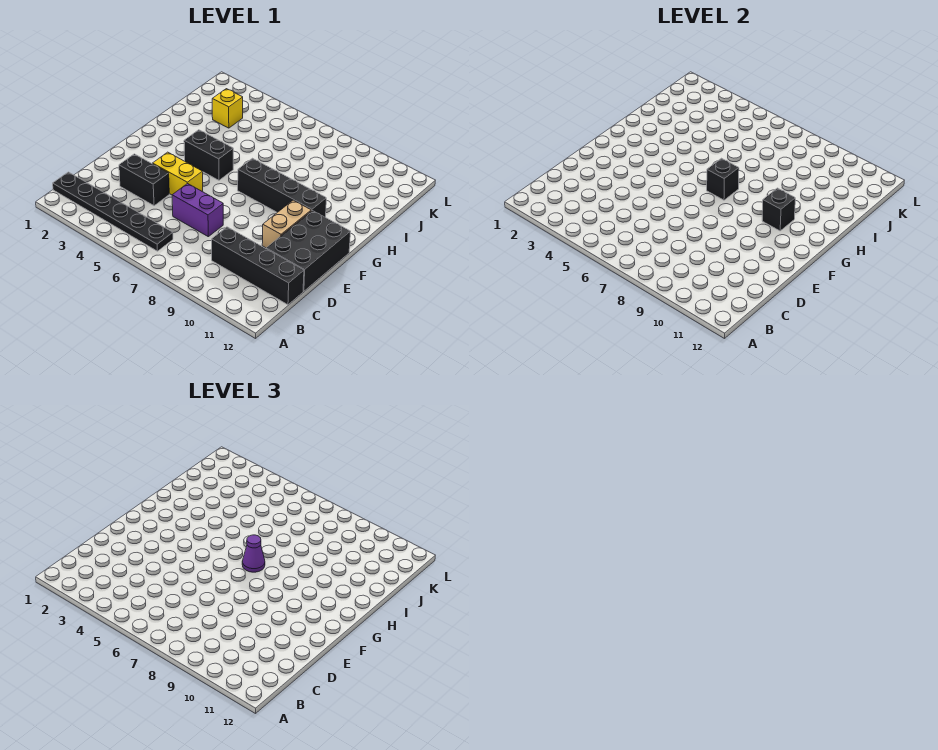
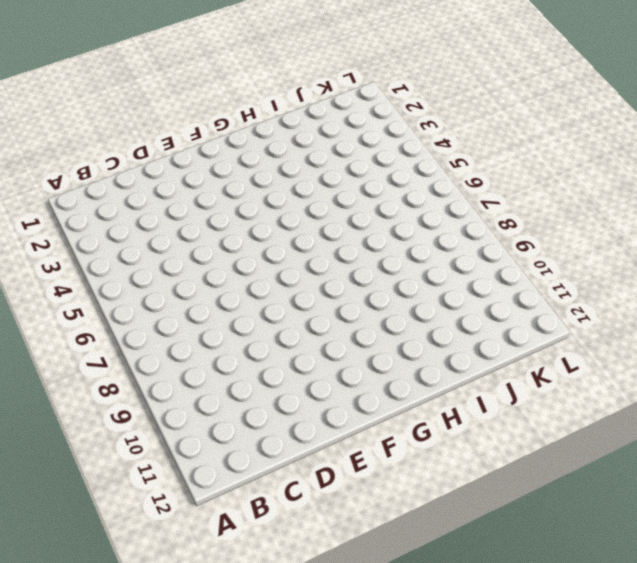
none -> black 1x6 plate [53,172,173,251]
none -> black 1x4 brick [212,227,304,305]
none -> black 1x2 brick [119,154,169,206]

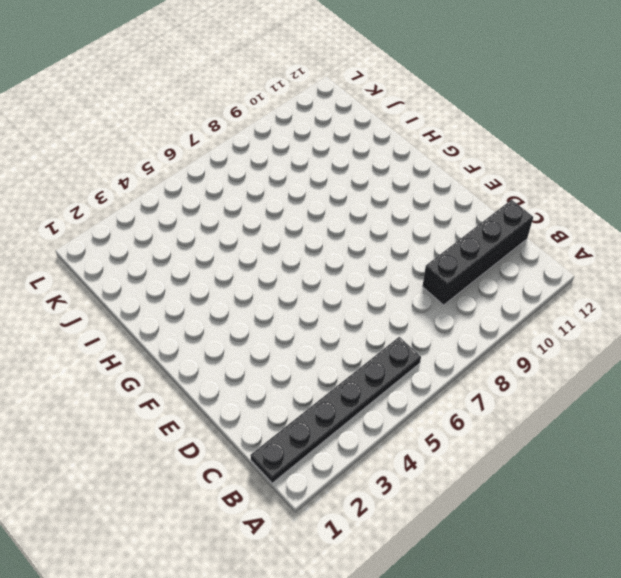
none -> black 1x2 brick [119,154,169,206]
none -> purple 1x2 brick [172,183,223,237]
none -> black 2x3 brick [266,211,351,291]

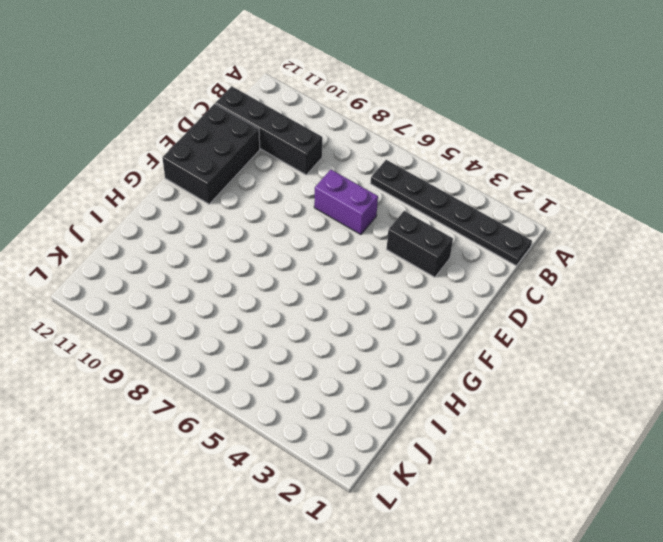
none -> yellow 1x2 brick [153,152,203,195]
none -> tan 1x2 brick [262,200,311,248]
none -> black 1x2 brick [184,130,233,180]

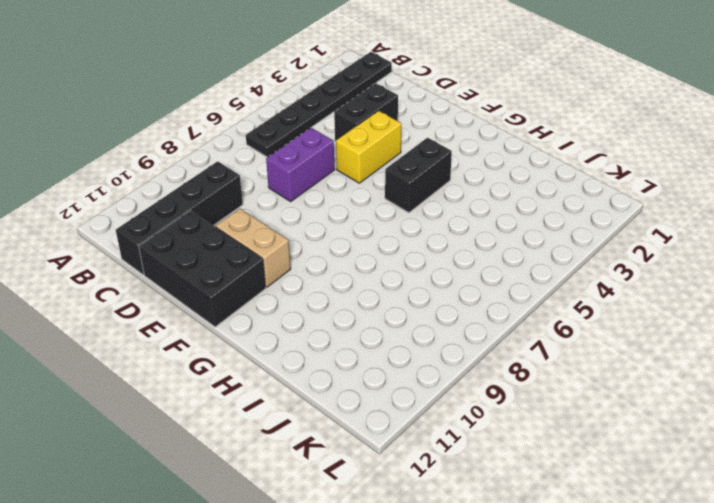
none -> black 1x4 brick [238,158,326,217]
none -> yellow 1x1 brick [212,89,243,128]
none -> black 1x1 brick [707,158,739,200]

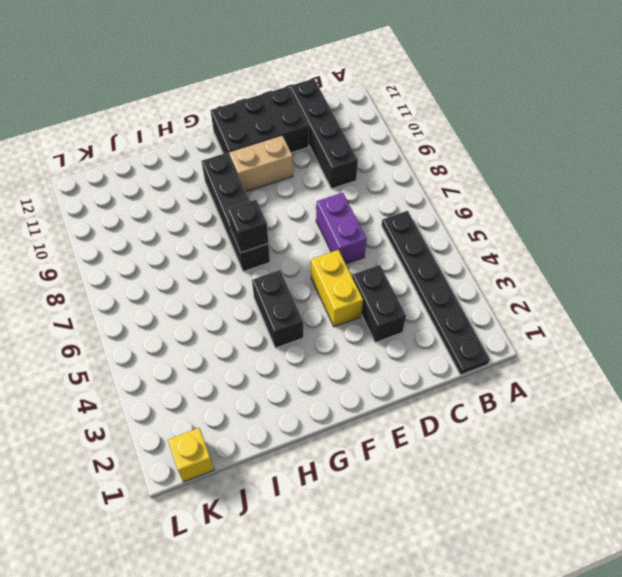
yellow 1x1 brick [168,428,214,482] -> yellow 1x1 brick moved to [212,89,243,128]
none -> black 1x1 brick [762,188,795,231]
none -> purple 1x1 cone [242,535,265,572]

